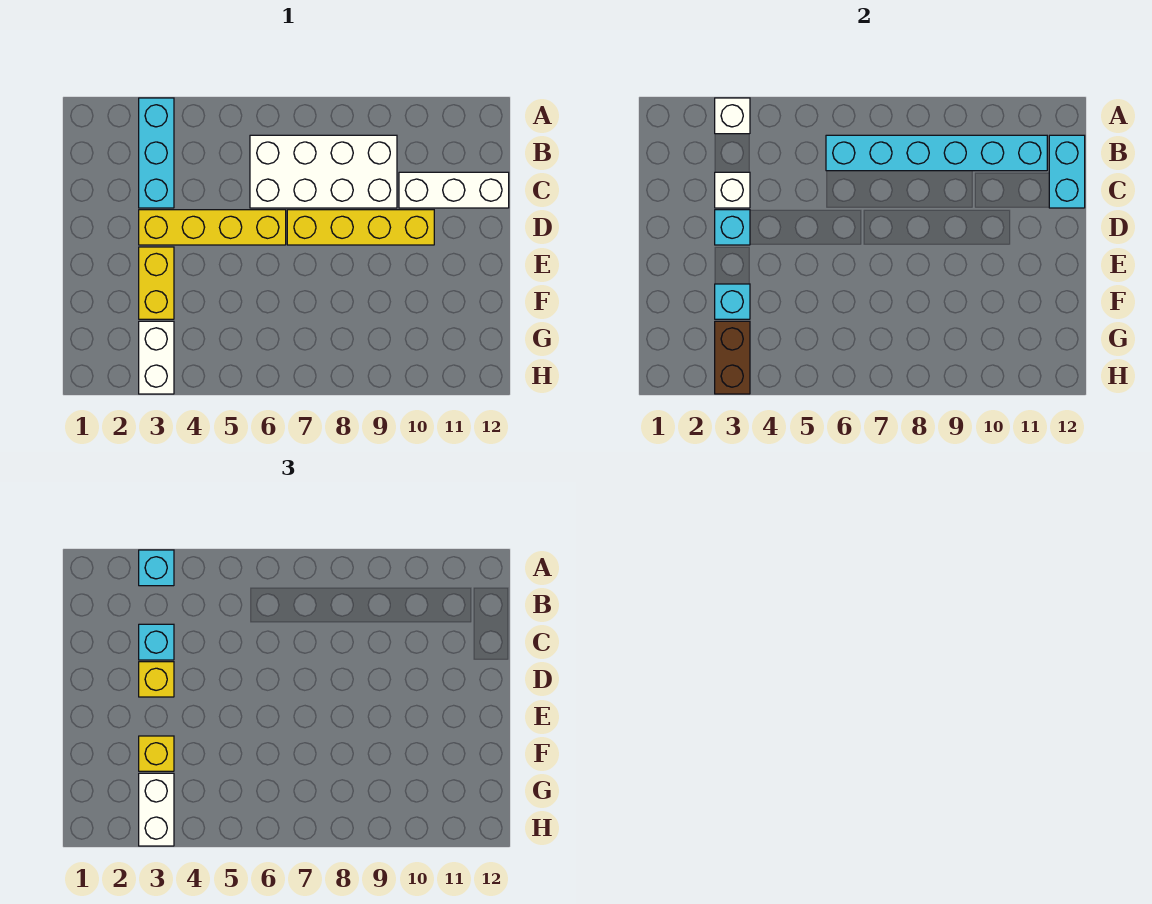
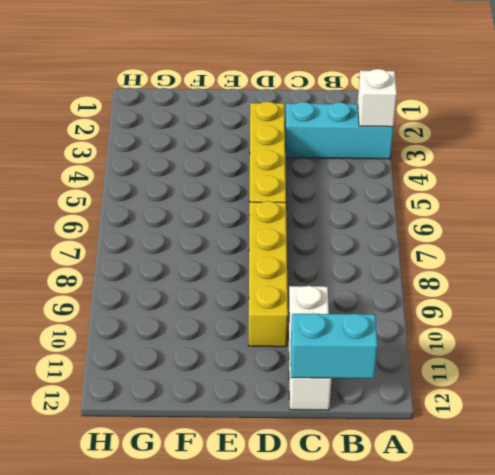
none -> white 2x4 brick [250,135,397,208]
none -> yellow 1x2 brick [139,247,174,319]
none -> white 1x2 brick [139,321,174,394]

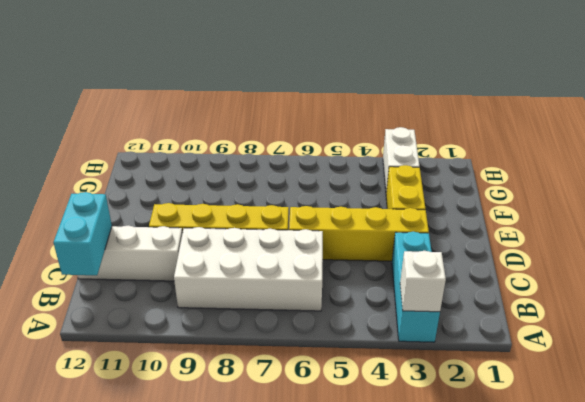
none -> cyan 1x6 brick [826,135,1047,171]
none -> white 1x1 brick [715,172,750,208]
none -> cyan 1x1 brick [715,210,750,245]

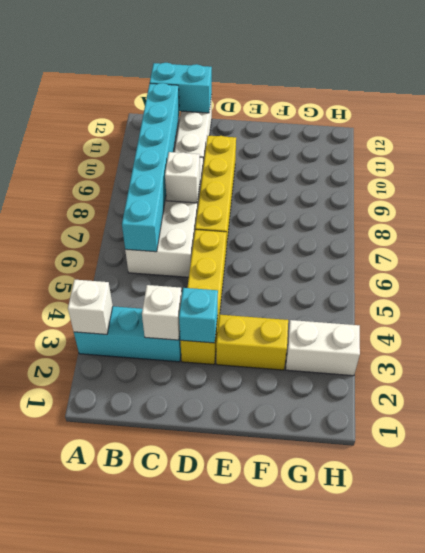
white 1x1 brick [165,152,200,203] -> none
none -> cyan 1x1 brick [715,284,750,319]
none -> brown 1x2 brick [715,321,750,394]
none -> cyan 1x1 brick [139,550,174,586]

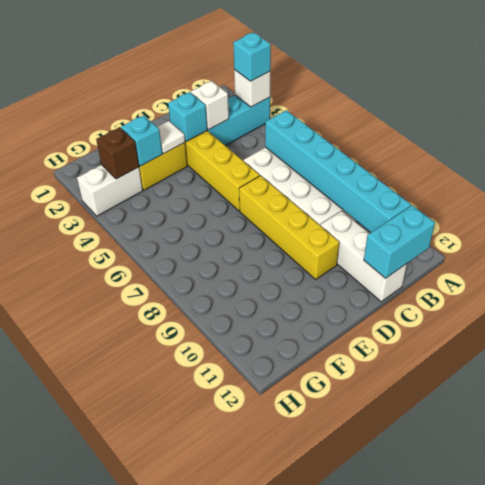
white 1x1 tile [158,121,185,154] -> none
brown 1x1 brick [96,127,139,179] -> brown 1x2 brick [715,321,750,394]
none -> cyan 1x1 brick [139,624,174,660]
none -> yellow 1x1 brick [139,662,174,697]
none -> yellow 1x1 brick [139,736,174,771]

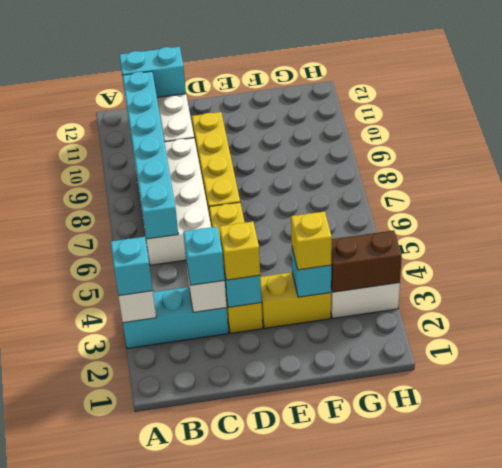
none -> white 1x2 brick [139,773,174,846]

